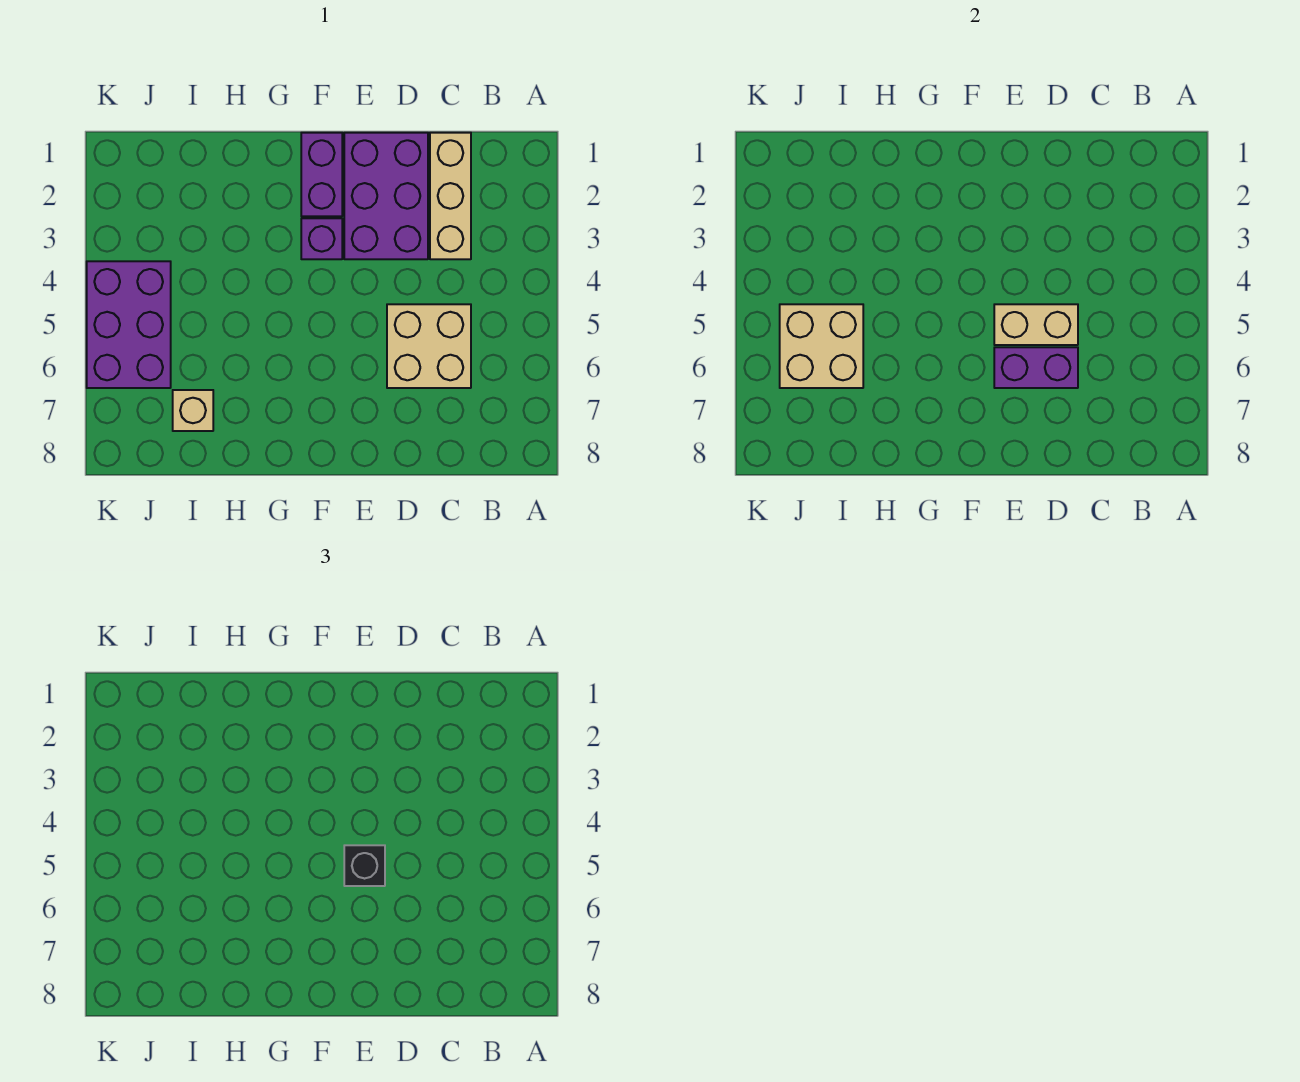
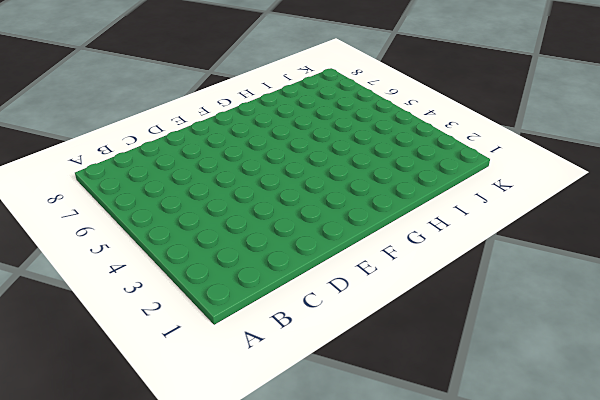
none -> tan 1x3 brick [430,133,471,259]
none -> tan 2x2 brick [387,304,471,388]

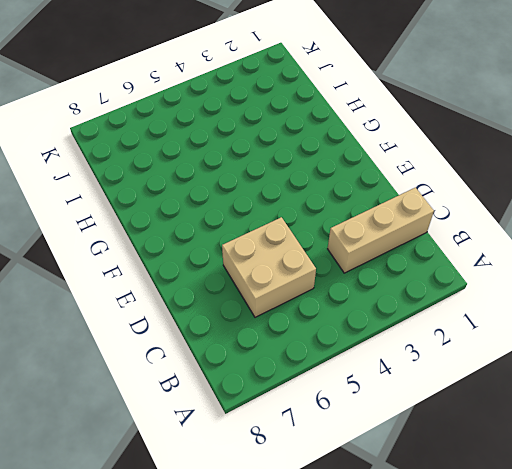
none -> purple 2x3 brick [344,133,428,259]
none -> purple 1x2 brick [301,133,342,216]

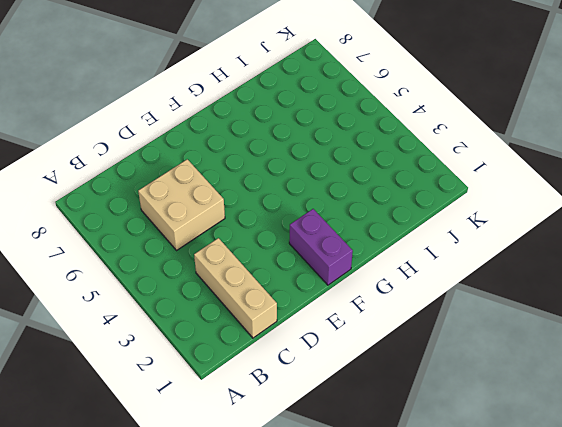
none -> purple 2x3 brick [344,133,428,259]
none -> purple 1x1 brick [301,218,342,259]

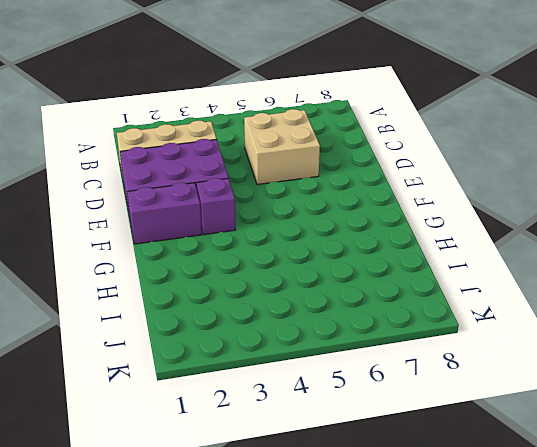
none -> tan 1x1 brick [173,390,213,431]
none -> purple 2x3 brick [87,261,171,388]

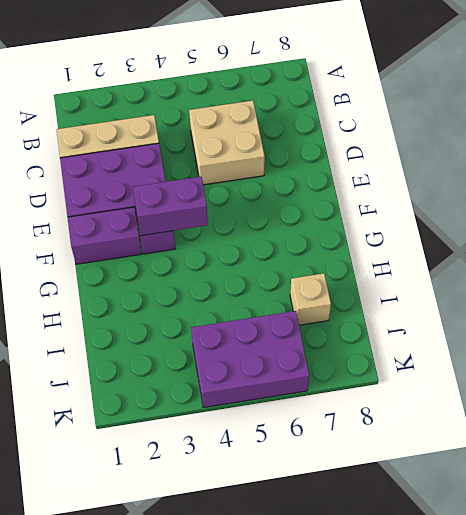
purple 1x2 brick [133,177,208,236] -> purple 1x2 brick turned to [994,347,1078,388]
none -> tan 1x2 brick [994,304,1078,345]
none -> tan 2x2 brick [780,304,863,388]

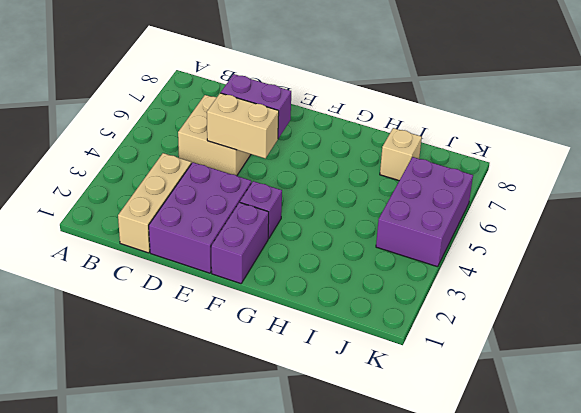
none -> tan 2x2 brick [780,304,863,388]
none -> black 1x1 brick [344,845,385,886]

